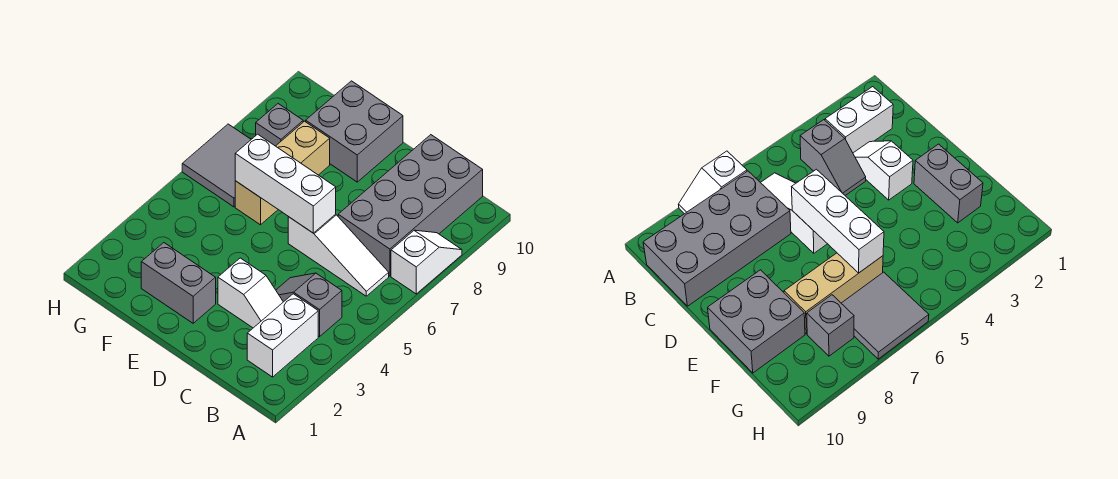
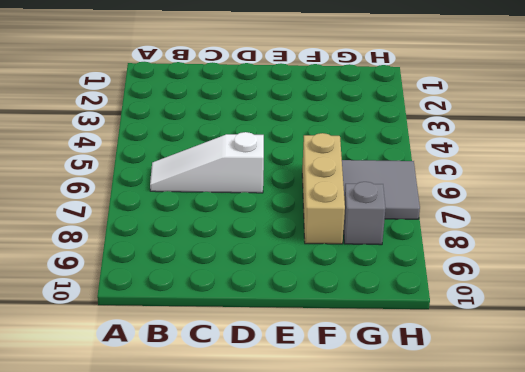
none -> white 1x2 slope [391,230,462,294]
none -> white 1x2 brick [247,294,318,377]
none -> grey 1x2 slope [276,273,342,337]

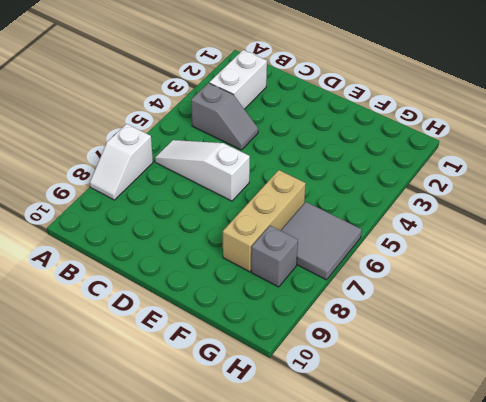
none -> grey 2x4 brick [338,135,483,276]
none -> white 1x2 slope [218,258,283,328]
none -> grey 1x2 brick [141,243,216,323]

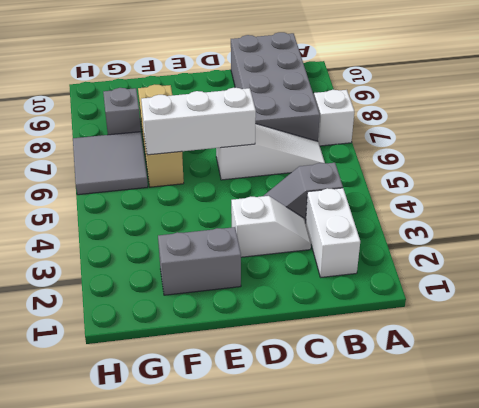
none -> grey 2x2 brick [306,81,403,182]

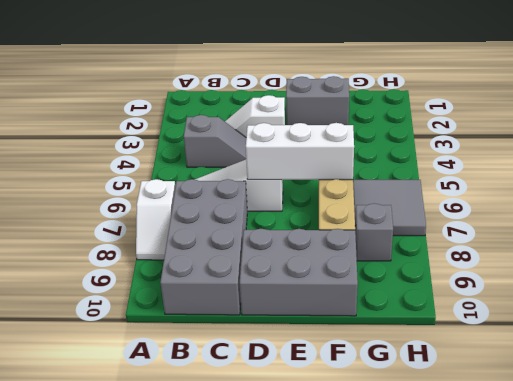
grey 2x3 brick [240,229,358,316] -> grey 2x2 brick [306,81,403,182]
none -> white 1x2 brick [247,294,318,377]

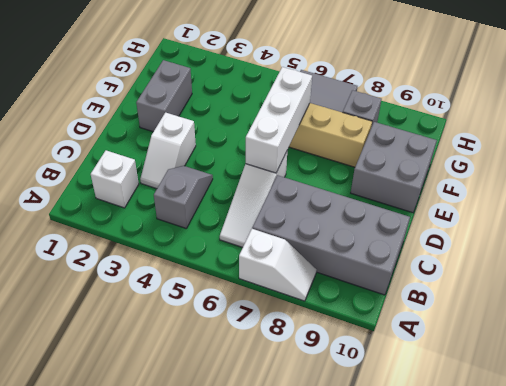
white 1x1 brick [91,150,139,208] -> white 1x2 brick [247,294,318,377]

